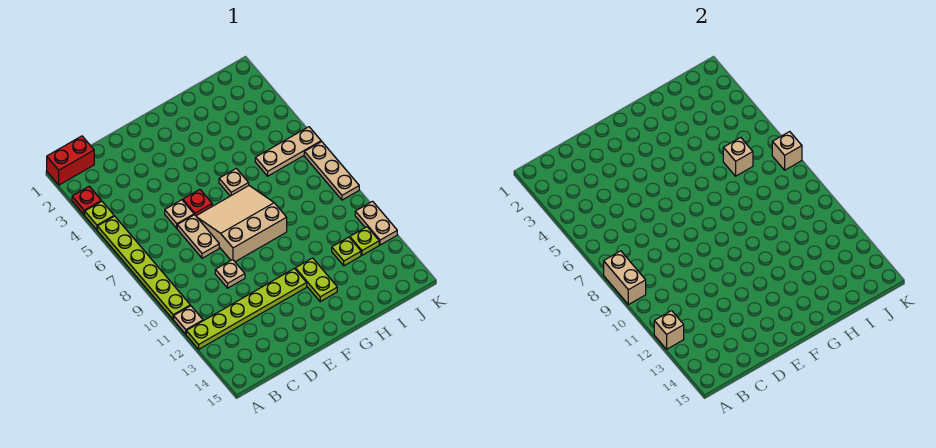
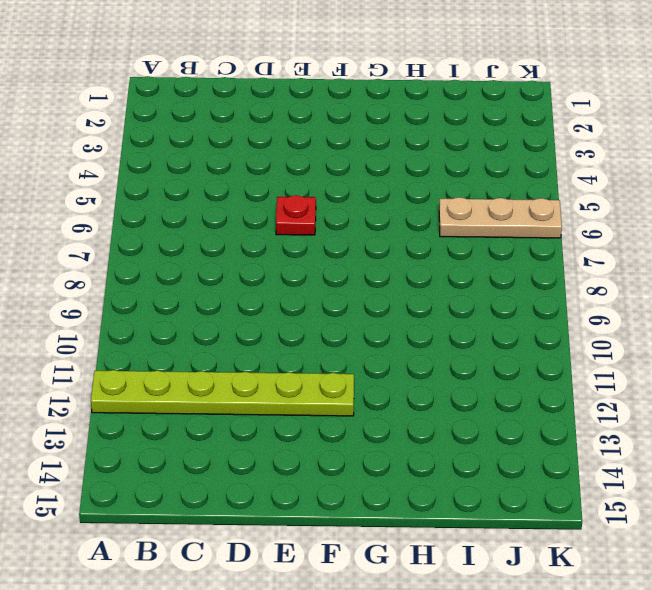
none -> red 1x2 brick [47,136,94,185]
none -> red 1x1 plate [72,186,101,215]
none -> lime 1x1 plate [85,201,114,230]

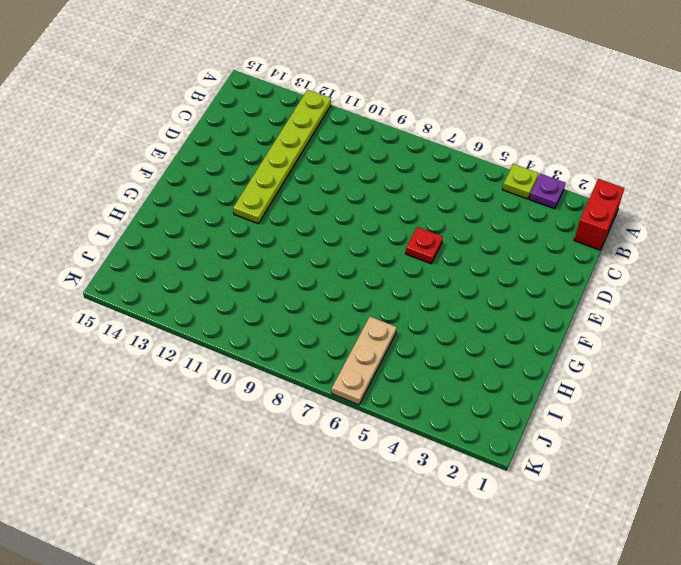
purple 1x1 plate [529,174,565,209] -> red 1x1 plate [72,186,101,215]
none -> lime 1x6 plate [97,216,190,320]
none -> tan 1x1 plate [174,306,203,334]
none -> tan 1x1 plate [165,200,194,228]

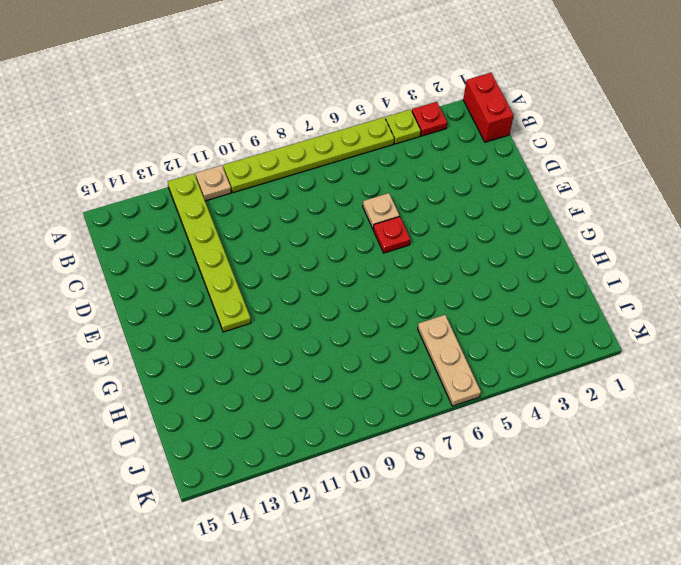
none -> tan 1x2 plate [177,215,219,258]
none -> tan 1x1 plate [215,260,245,288]
none -> tan 3x3 slope [196,186,287,262]

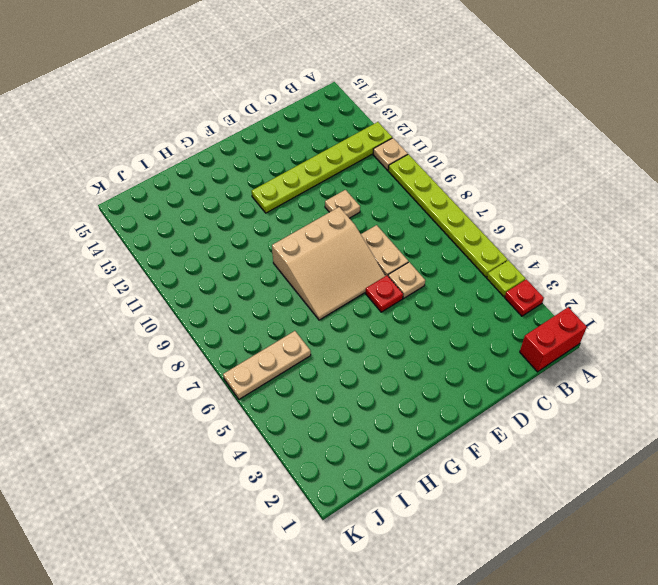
none -> tan 1x1 plate [219,168,249,196]
none -> lime 1x2 plate [295,258,337,302]
none -> lime 1x1 plate [332,237,361,266]

